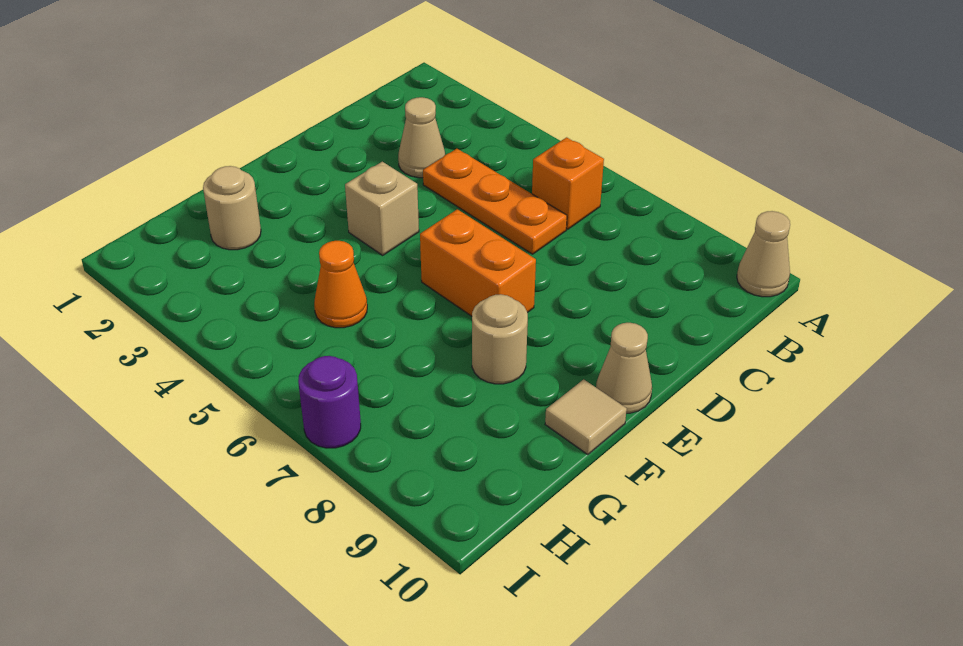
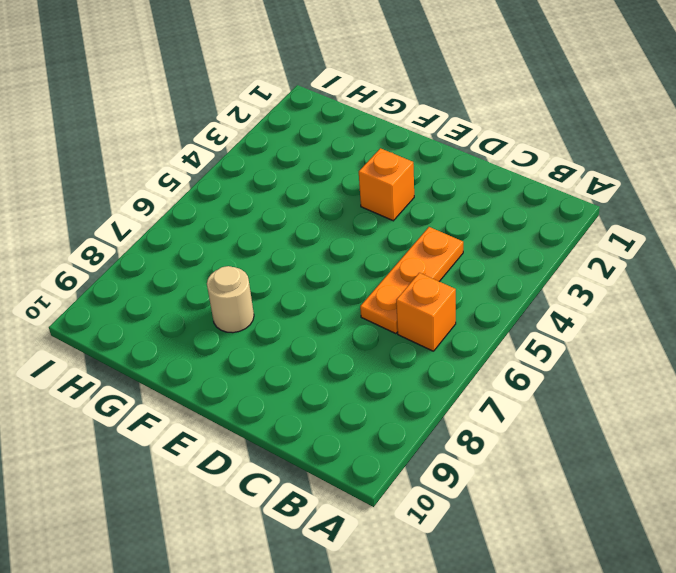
orange 1x1 brick [359,148,414,221] -> none
none -> tan 1x1 cone [737,211,790,297]
none -> tan 1x1 cone [398,97,445,178]
none -> tan 1x1 brick [345,162,419,255]

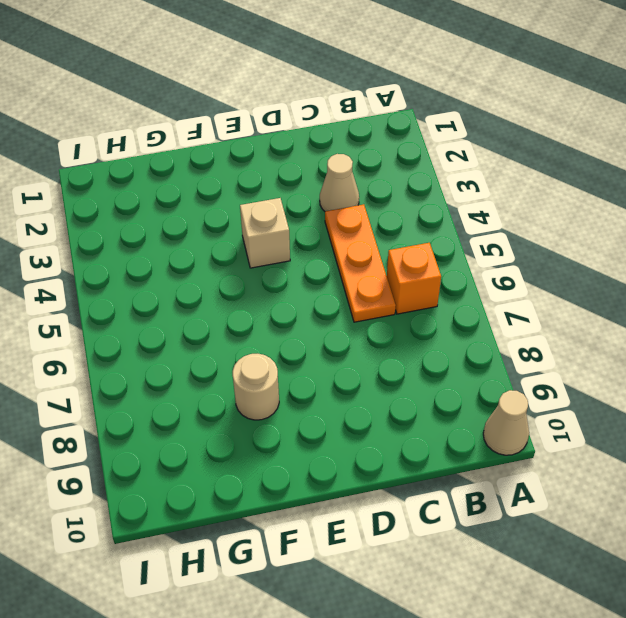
none -> orange 1x2 brick [420,209,536,316]
none -> tan 1x1 cone [596,323,652,413]
none -> tan 1x1 tile [545,379,627,455]

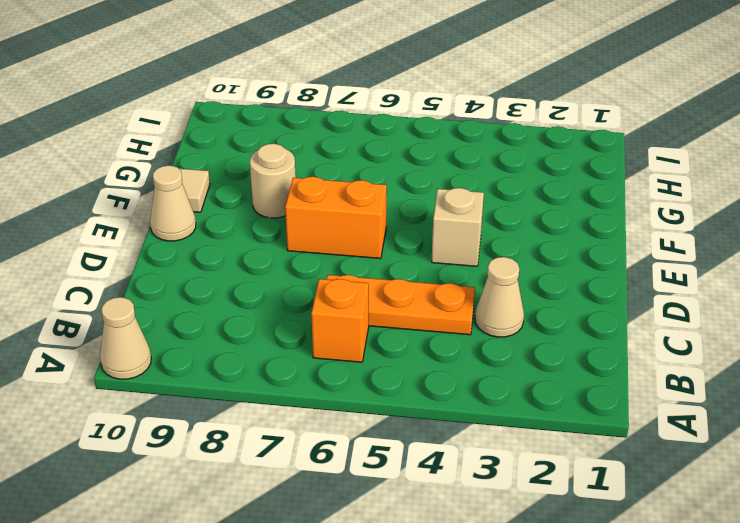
none -> tan 1x1 round brick [203,166,261,250]
none -> orange 1x1 cone [314,241,367,328]
none -> purple 1x1 round brick [298,356,361,448]

